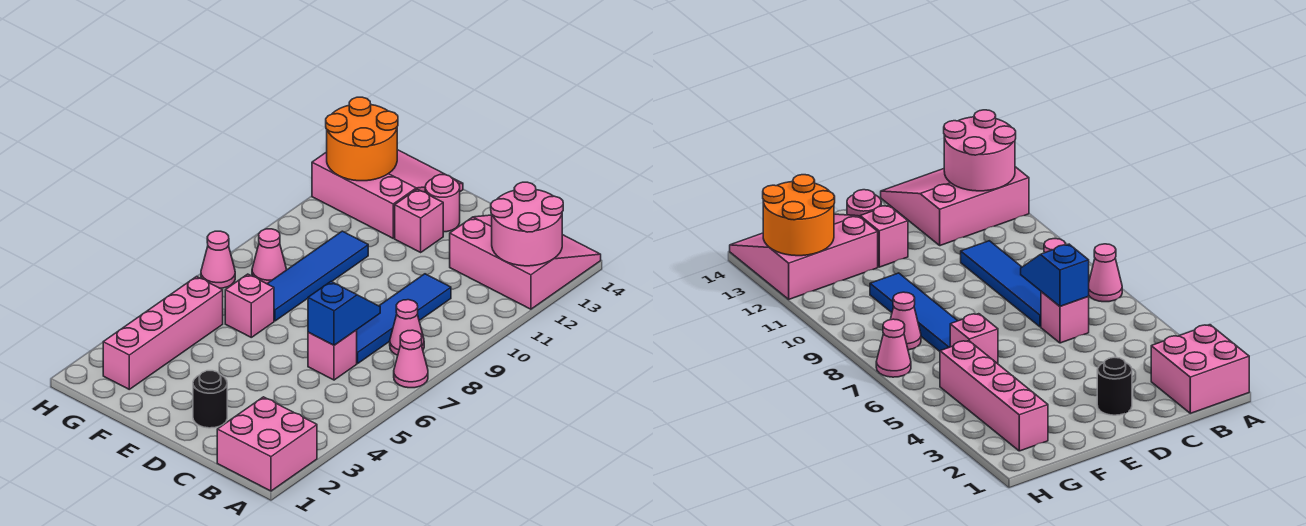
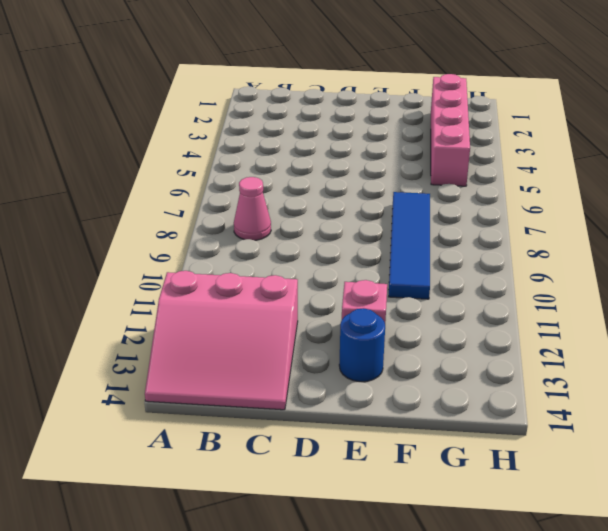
blue 1x1 round brick [339,308,385,382] -> pink 1x1 round brick [425,175,460,232]
none -> pink 2x2 brick [217,397,317,491]
none -> pink 1x1 cone [394,330,428,388]
none -> pink 1x1 brick [308,330,357,380]

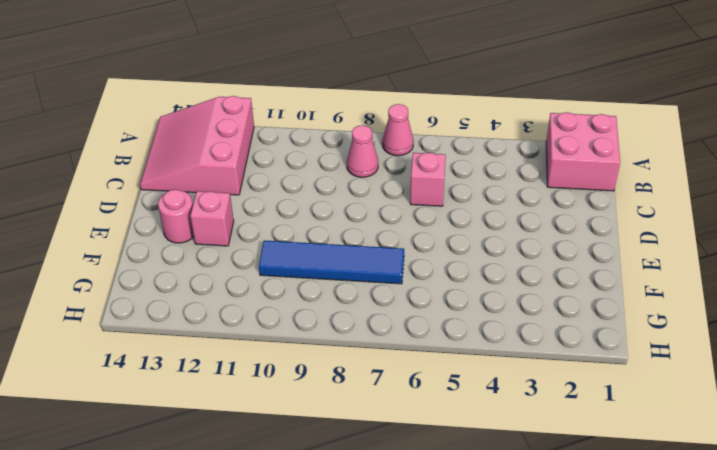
none -> blue 1x4 tile [357,274,451,363]
none -> black 1x1 round brick [193,371,227,428]
none -> pink 1x1 brick [225,274,274,337]

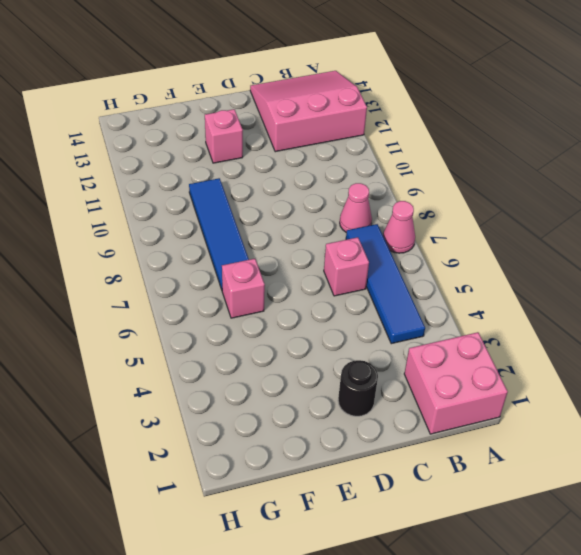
blue 1x4 tile [346,224,425,344] -> blue 1x4 tile moved to [357,274,451,363]
none -> pink 1x1 round brick [425,175,460,232]
none -> pink 3x3 slope [312,150,463,238]
none -> pink 1x4 brick [103,276,223,389]

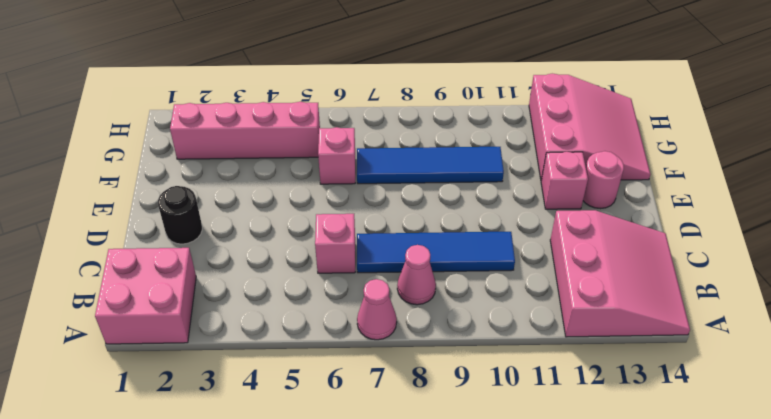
none -> pink 1x1 cone [252,229,286,284]
none -> pink 1x1 cone [201,231,235,288]
none -> pink 2x2 round brick [491,182,563,266]

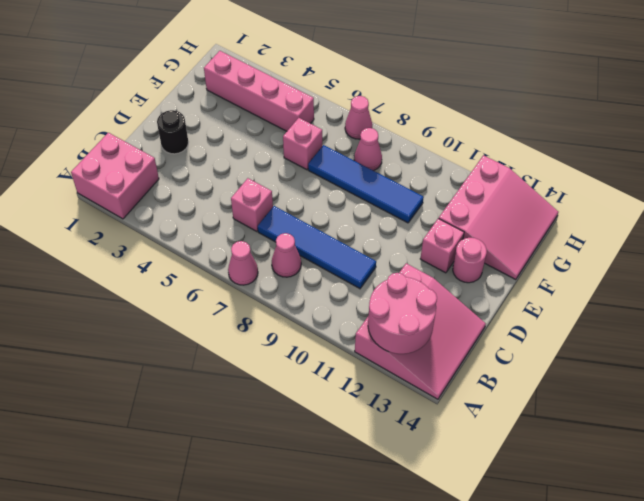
none -> blue 1x2 slope [308,282,380,345]
none -> orange 2x2 round brick [326,97,398,181]

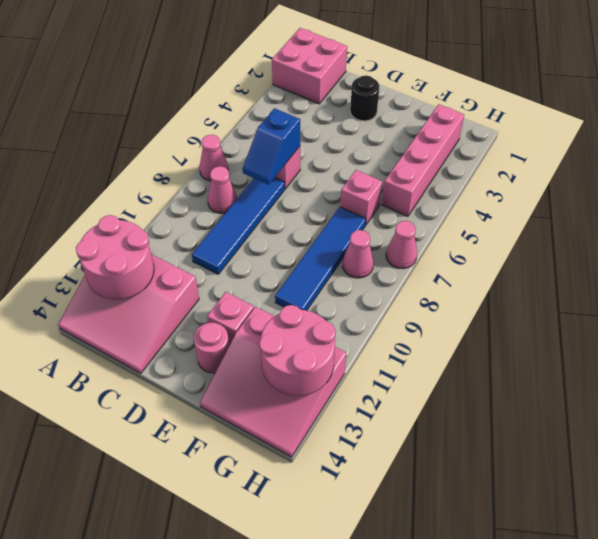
pink 2x2 round brick [259,305,336,396] -> orange 2x2 round brick [326,97,398,181]

